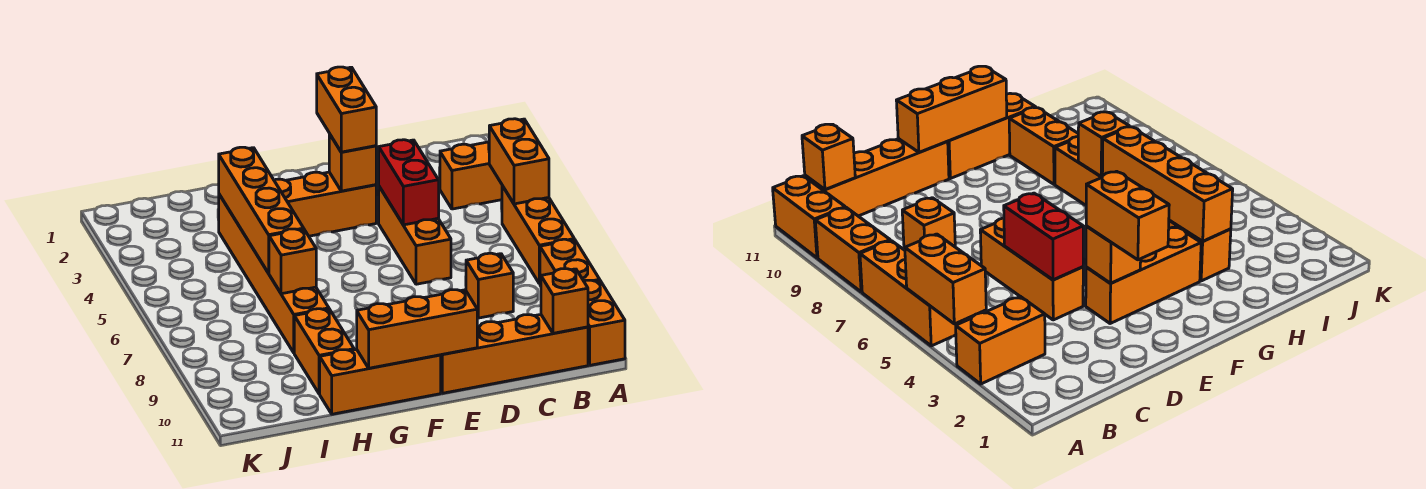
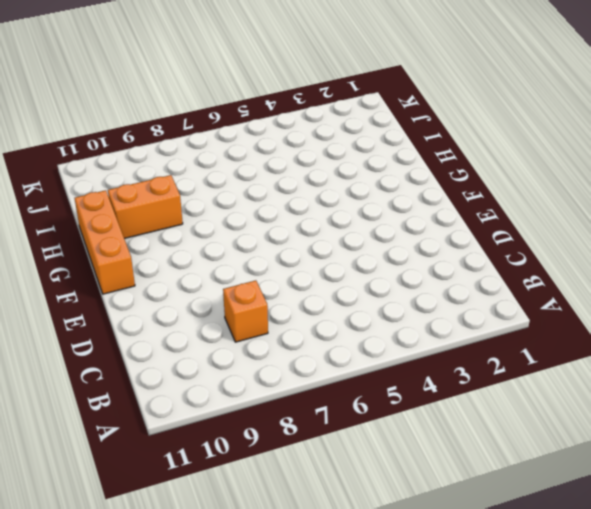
none -> orange 1x2 brick [440,142,502,209]
none -> orange 1x3 brick [502,186,574,284]
none -> orange 1x2 brick [540,239,600,286]

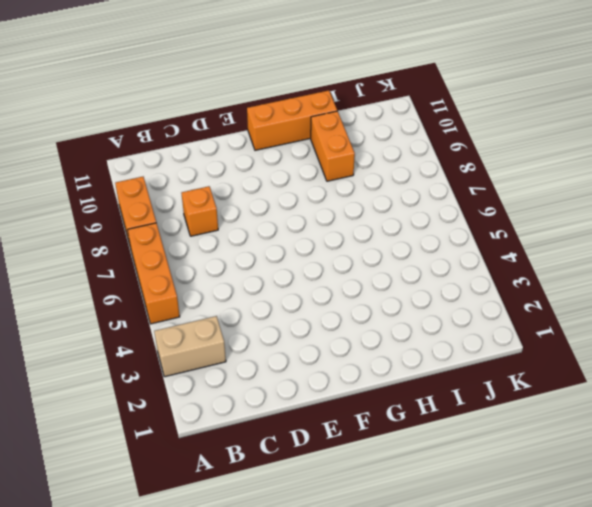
tan 1x2 brick [154,316,226,377] -> orange 1x2 brick [440,142,502,209]
none -> orange 1x2 brick [584,280,625,365]
none -> orange 1x4 brick [441,315,588,393]
none -> orange 1x3 brick [379,187,451,284]

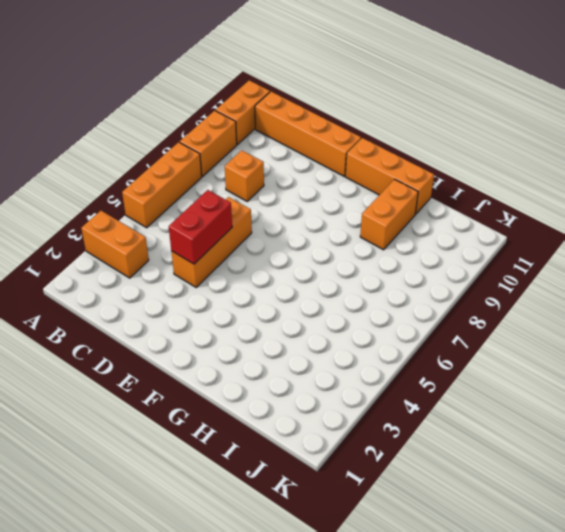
none -> orange 1x3 brick [274,172,376,236]
none -> orange 1x6 brick [219,194,329,352]
none -> orange 1x2 brick [489,119,549,204]

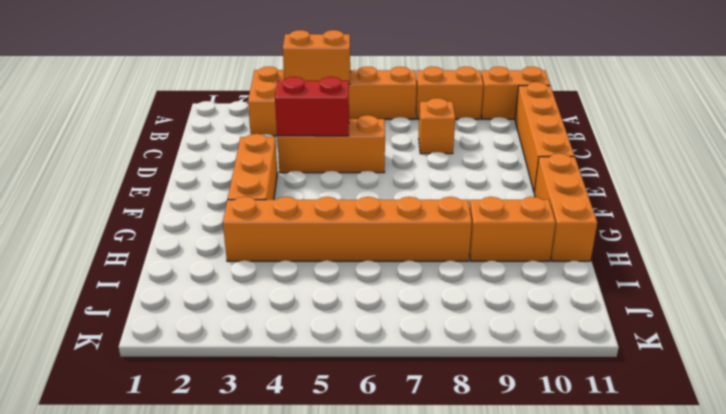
none -> orange 1x1 brick [541,269,588,333]
none -> orange 1x1 brick [329,134,376,191]
none -> orange 1x3 brick [357,290,477,368]

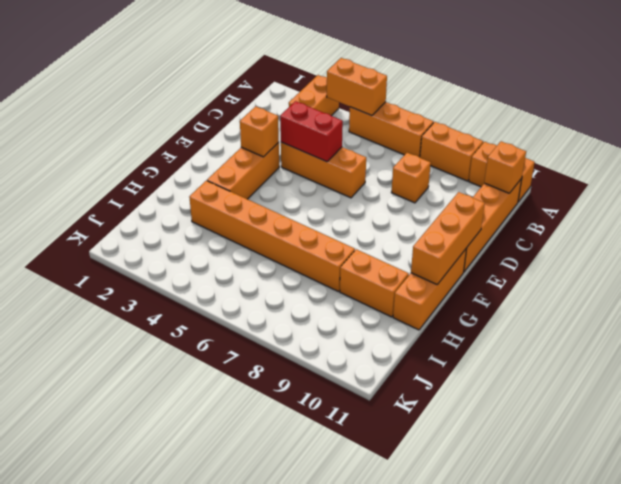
none -> orange 1x4 brick [219,147,304,273]
none -> orange 1x1 brick [269,229,316,294]
none -> orange 1x2 brick [317,67,376,152]

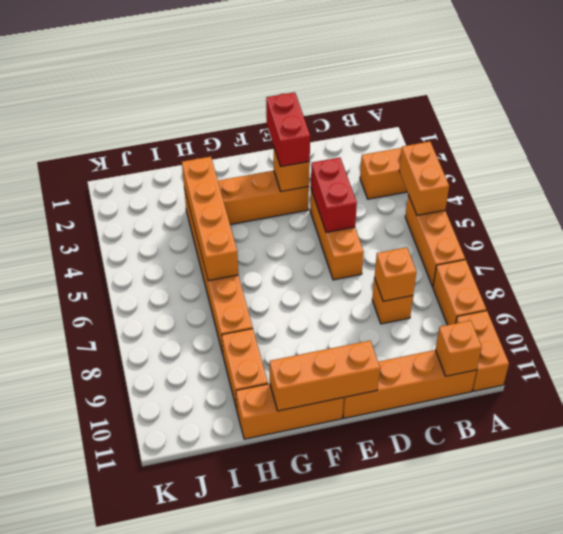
orange 1x1 brick [374,247,416,301] -> orange 1x1 brick moved to [269,229,316,294]
red 1x2 brick [266,92,310,167] -> orange 1x2 brick [317,67,376,152]

